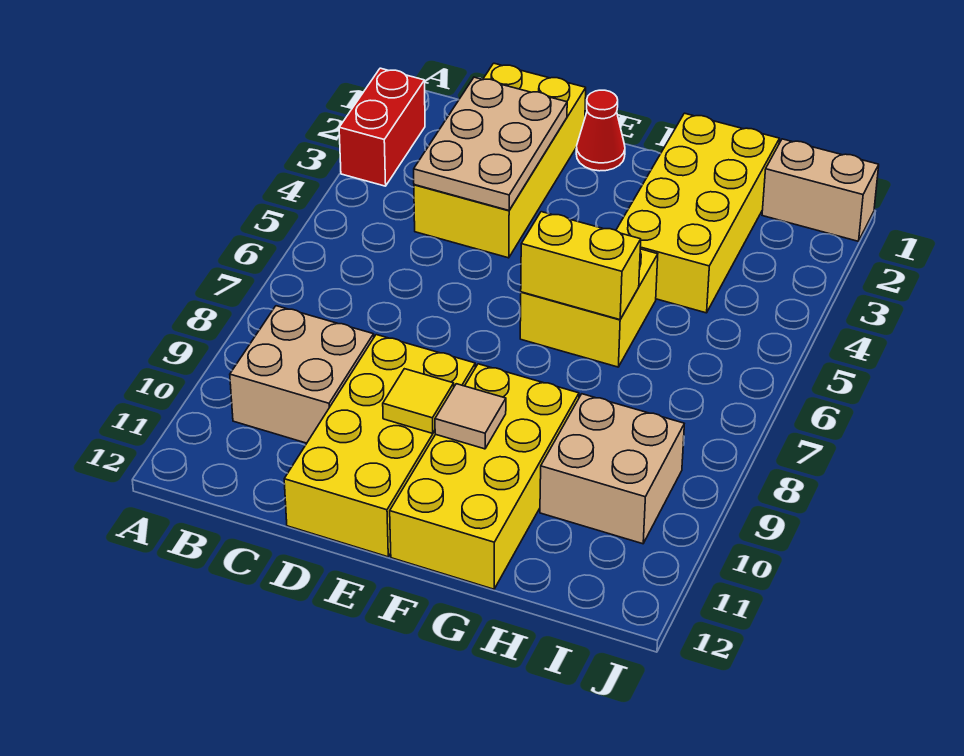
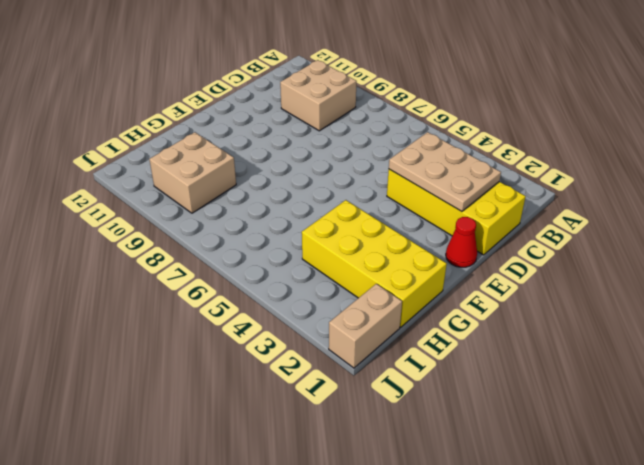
none -> red 1x2 brick [339,68,425,186]
none -> yellow 2x4 brick [284,335,475,557]
none -> yellow 2x2 brick [520,249,658,367]

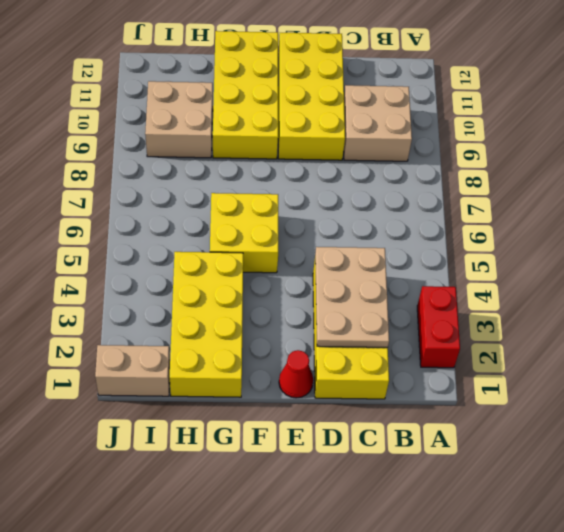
none -> yellow 1x1 tile [383,369,454,433]
none -> yellow 1x2 brick [521,212,641,320]
none -> tan 1x1 tile [435,384,506,449]

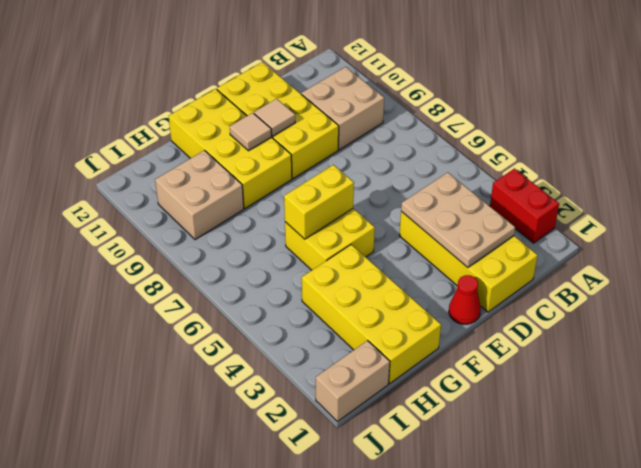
tan 1x1 tile [254,99,295,136] -> yellow 1x1 tile [383,369,454,433]

